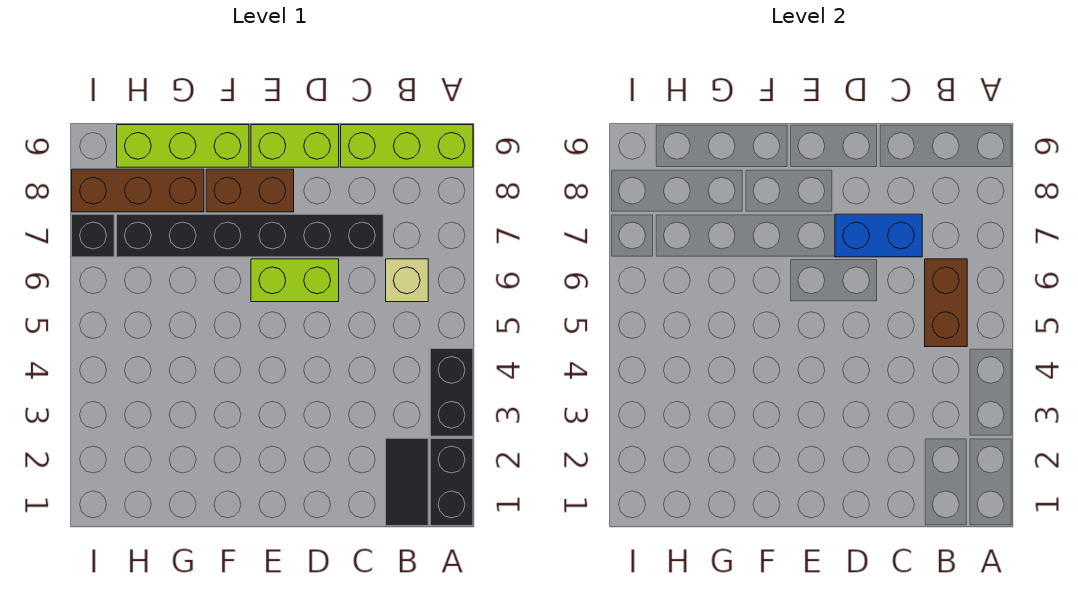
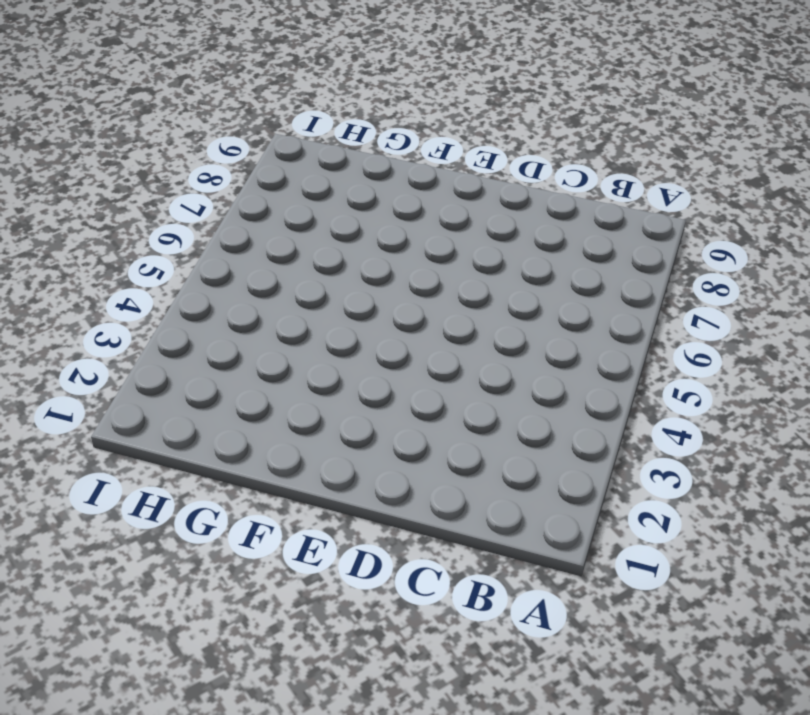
none -> black 1x2 brick [430,438,473,526]
none -> black 1x2 brick [430,349,473,436]
none -> lime 1x3 brick [341,125,473,167]

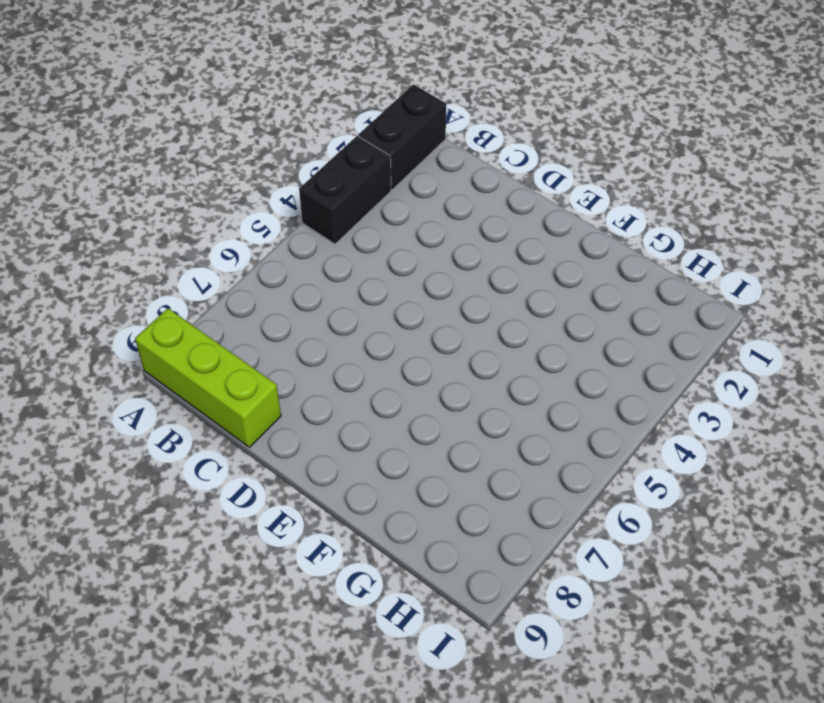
none -> black 1x2 tile [386,438,428,526]
none -> tan 1x1 brick [386,259,428,302]
none -> black 1x6 brick [117,214,383,257]

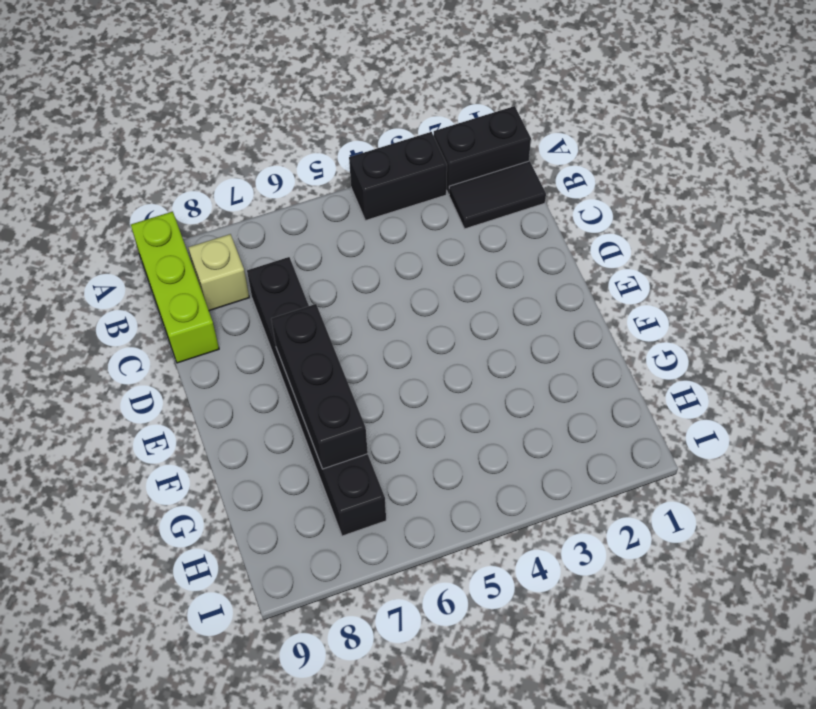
tan 1x1 brick [188,234,249,311] -> tan 1x1 brick moved to [386,259,428,302]
black 1x3 brick [271,304,368,469] -> none
none -> lime 1x2 brick [251,259,339,302]
none -> lime 1x2 brick [251,125,339,167]
none -> brown 1x2 brick [206,169,294,212]

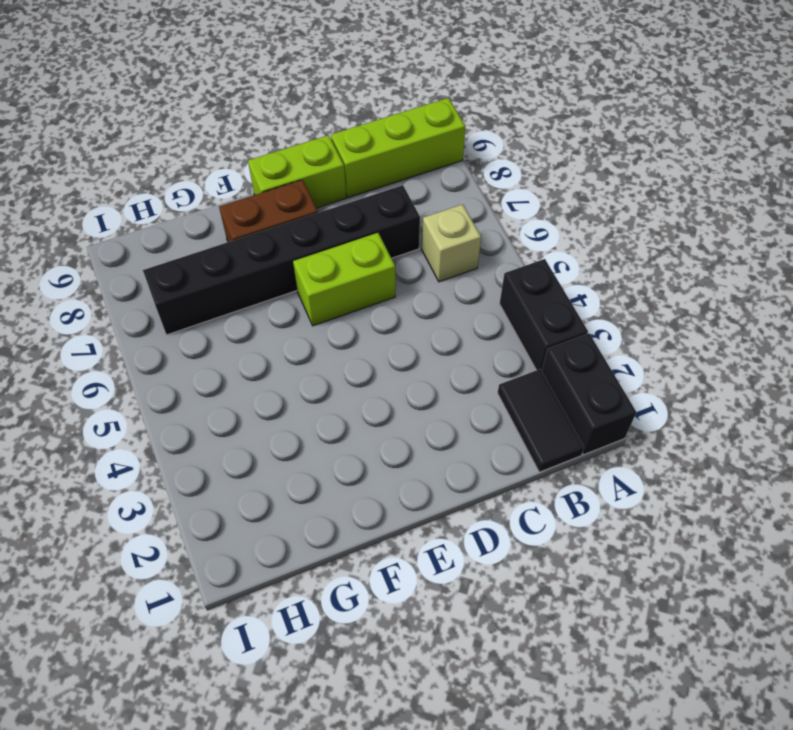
none -> lime 1x3 brick [117,125,249,167]
none -> brown 1x3 brick [72,169,204,212]
none -> black 1x1 brick [72,214,114,257]

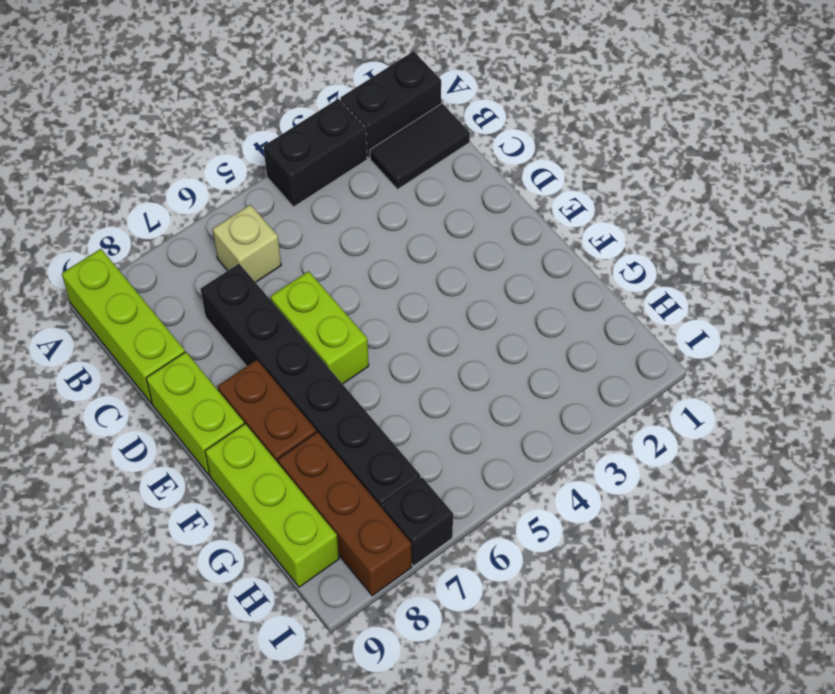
none -> brown 1x2 brick [925,259,967,347]
none -> blue 1x2 brick [835,214,922,257]

